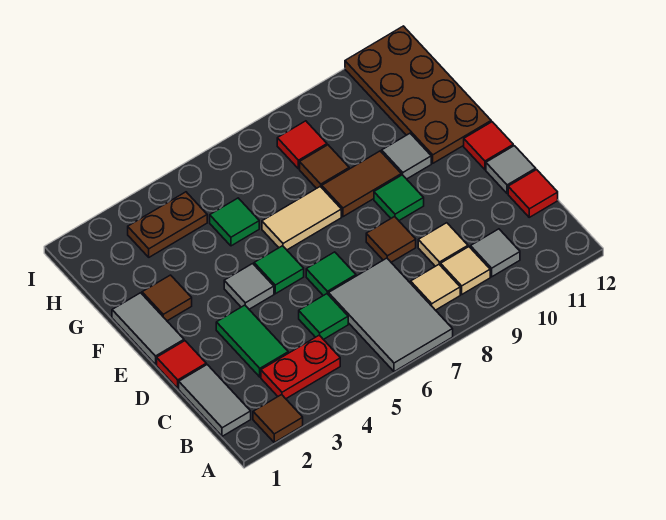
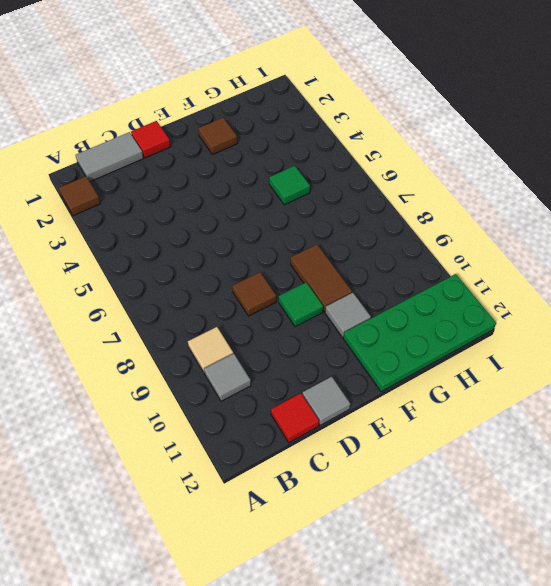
green 2x4 plate [343,274,496,392] -> brown 2x4 plate [345,26,491,163]
none -> grey 2x3 tile [328,258,453,372]
none -> red 1x2 plate [261,335,340,399]
none -> tan 1x1 tile [411,265,460,310]

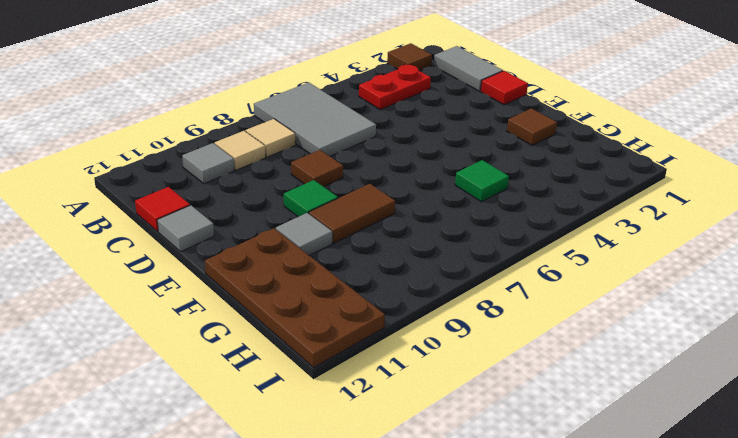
none -> green 1x2 tile [216,305,288,377]
none -> green 1x1 tile [299,294,348,340]
none -> tan 1x1 tile [418,223,468,266]

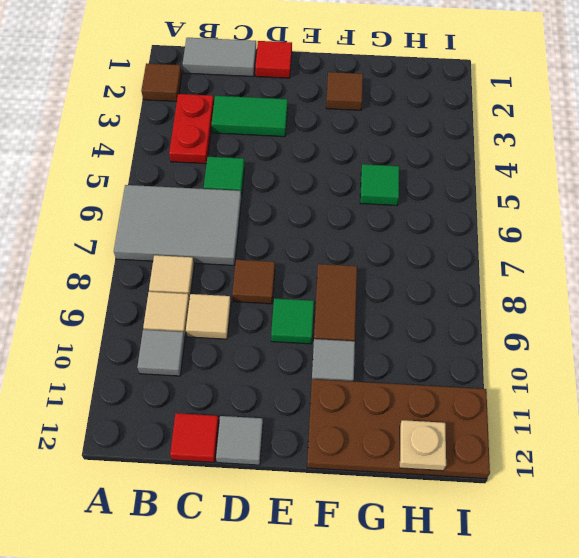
tan 1x1 plate [400,420,446,471] -> none
none -> green 1x1 tile [306,252,356,296]
none -> grey 1x2 tile [112,293,184,365]
none -> grey 1x1 tile [224,264,274,309]

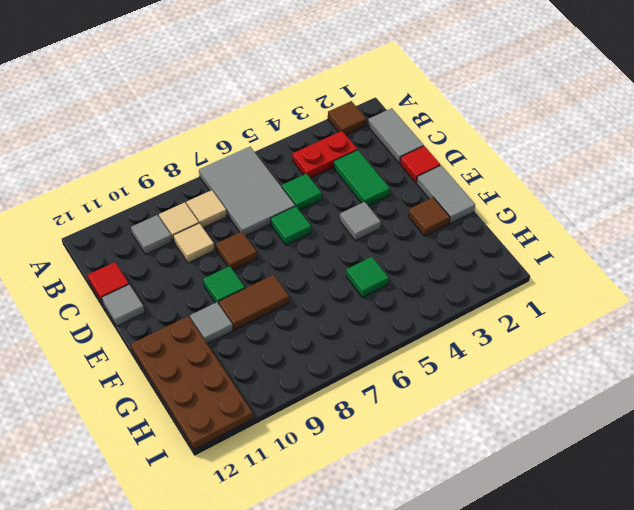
none -> green 1x1 tile [254,246,304,294]
none -> red 1x1 tile [464,122,513,170]
none -> tan 1x2 tile [262,186,341,250]

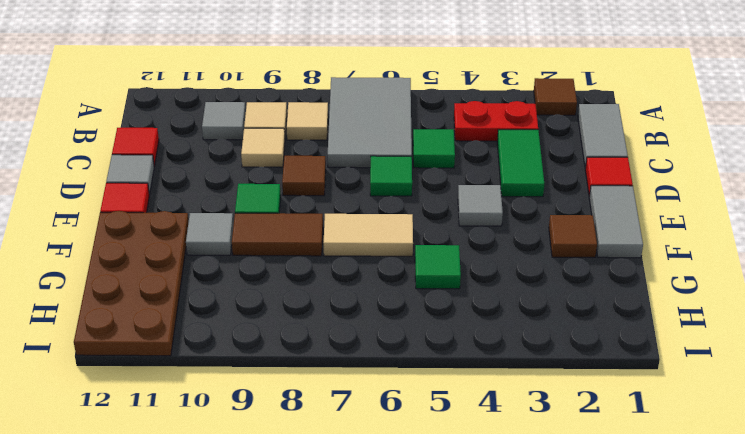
none -> green 1x1 tile [254,246,304,294]
none -> brown 1x1 tile [300,145,349,188]
none -> brown 1x2 plate [128,192,207,257]

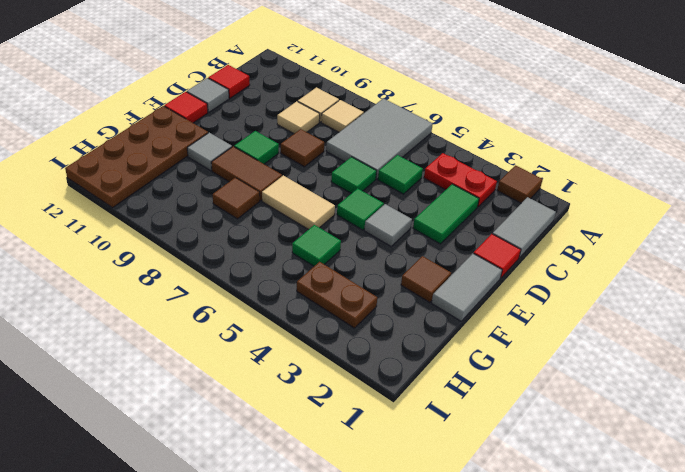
none -> grey 1x1 tile [470,229,520,277]
none -> red 1x1 tile [277,121,327,169]

